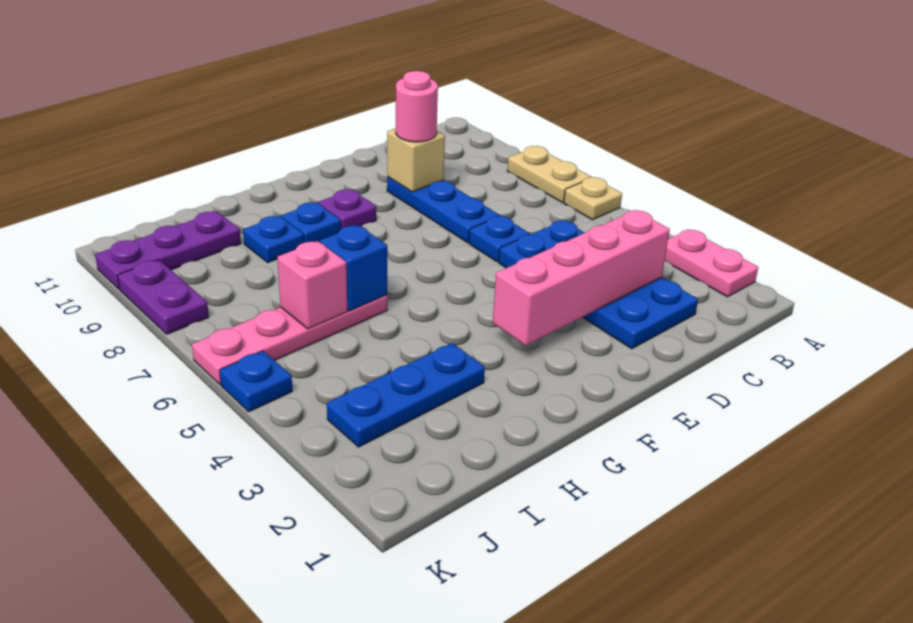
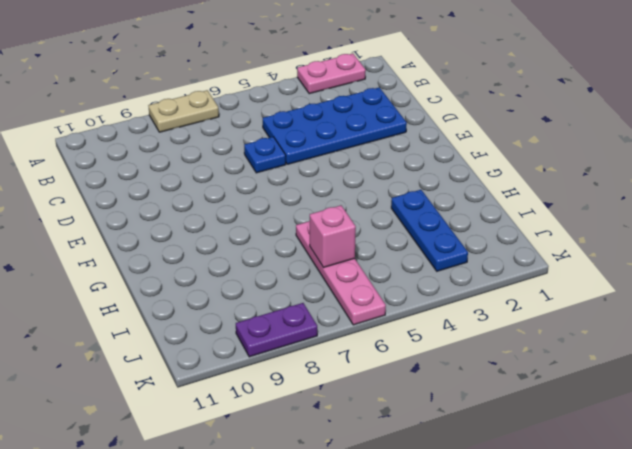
none -> tan 1x1 plate [564,177,622,220]
none -> blue 1x3 plate [387,177,500,243]
none -> purple 1x1 plate [318,189,376,229]

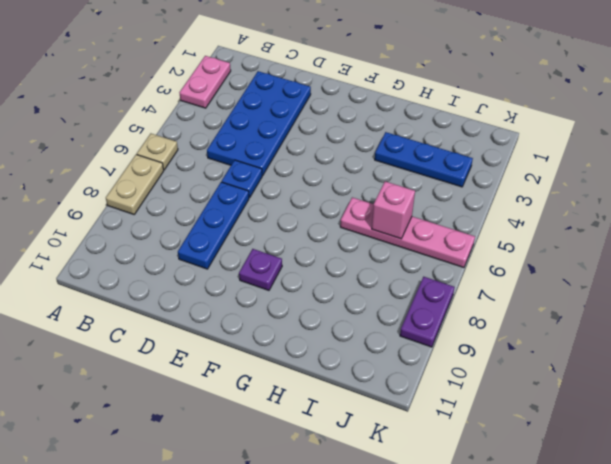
none -> blue 1x1 plate [281,203,341,243]
none -> blue 1x1 plate [243,216,304,262]
none -> purple 1x3 plate [95,212,241,289]

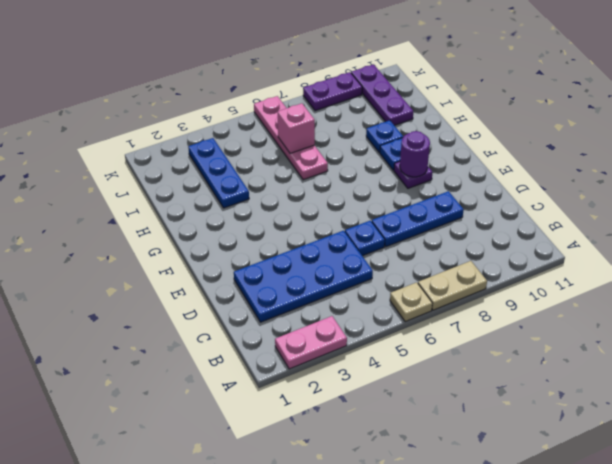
purple 1x1 round brick [400,131,430,177] -> none
none -> blue 1x1 plate [220,351,292,412]
none -> pink 1x4 brick [493,210,670,346]
none -> tan 1x1 brick [387,128,445,192]

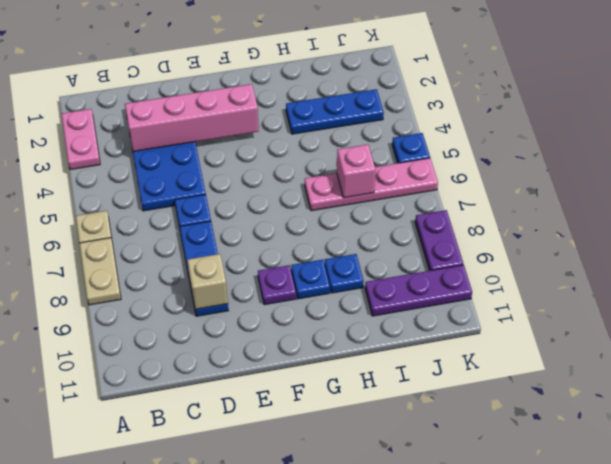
none -> blue 1x1 brick [320,225,387,311]
none -> pink 1x1 round brick [396,71,438,142]

